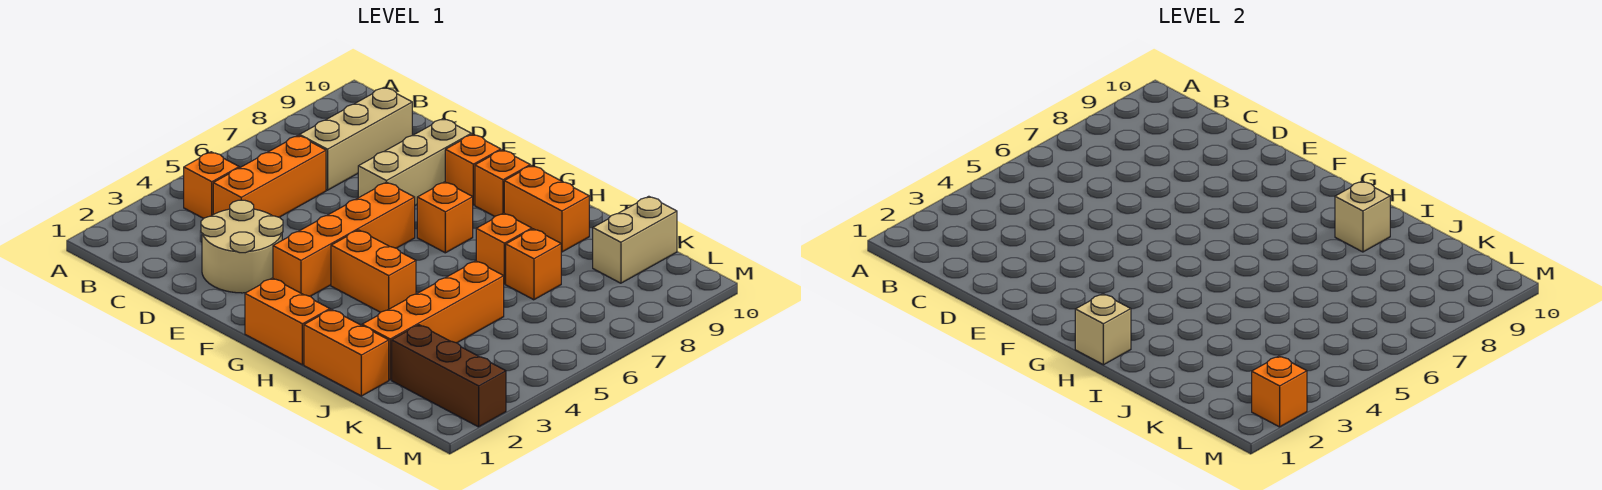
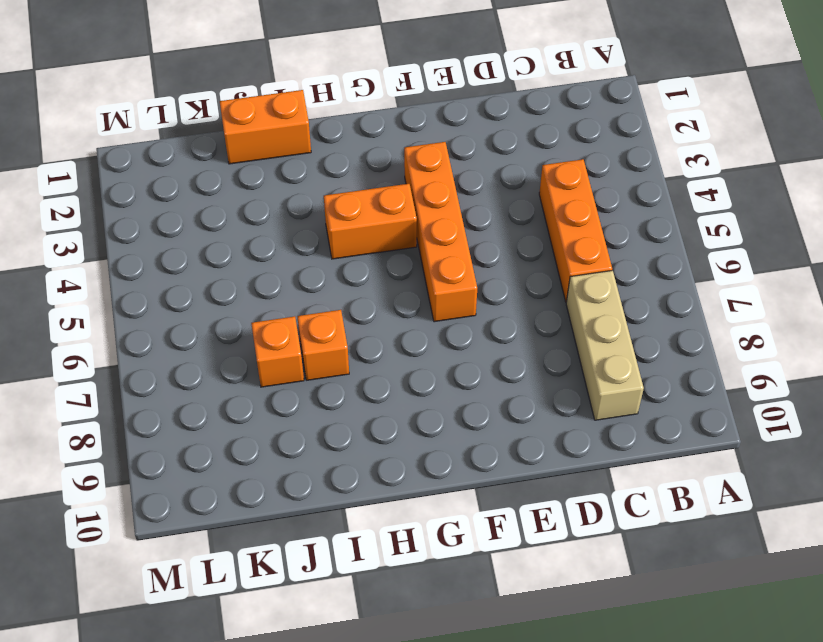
none -> orange 1x1 brick [184,152,239,218]
none -> tan 2x2 round brick [201,200,283,293]
none -> tan 1x3 brick [358,119,471,205]

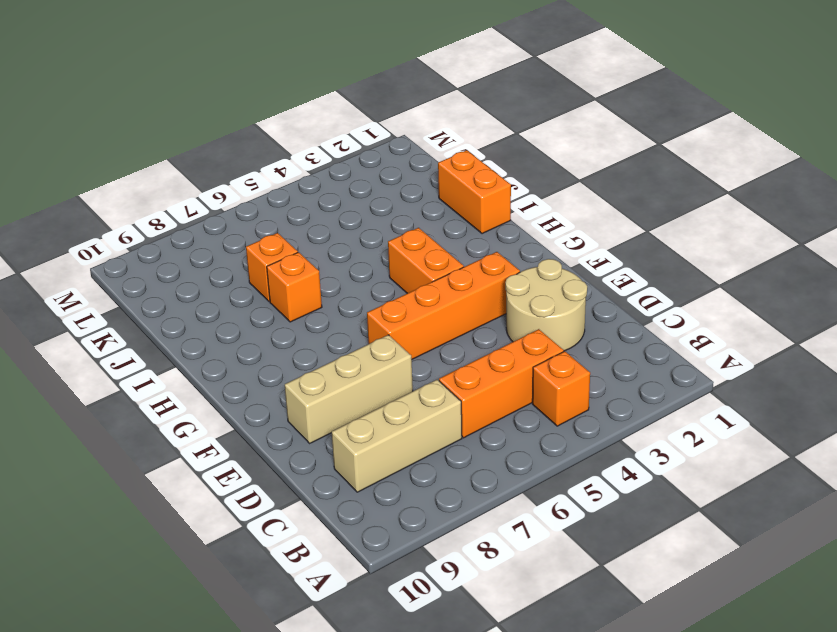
none -> orange 1x1 brick [445,134,501,205]
none -> orange 1x2 brick [245,278,330,365]
none -> orange 1x1 brick [417,182,473,253]

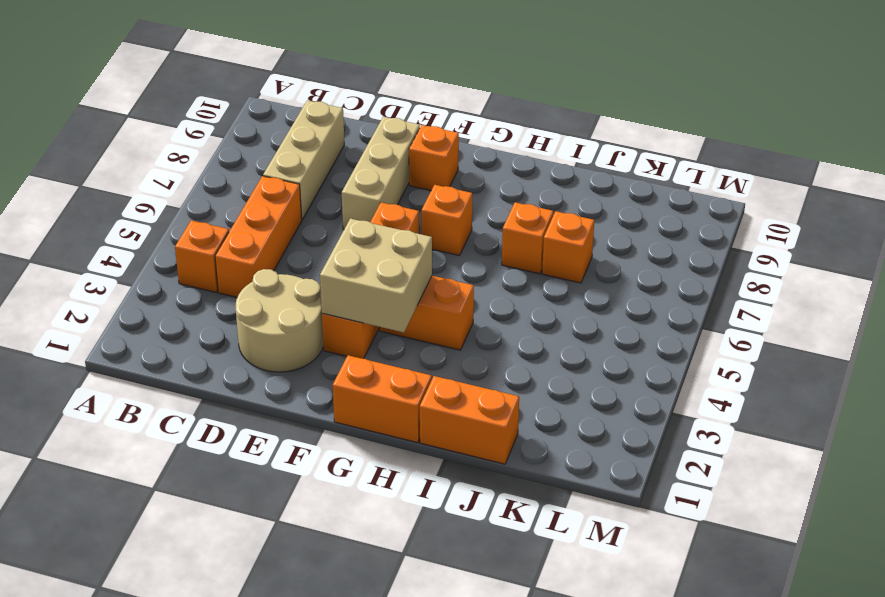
tan 2x2 brick [320,219,432,332] -> none
none -> orange 1x1 brick [475,150,530,216]
none -> orange 1x2 brick [504,165,589,252]
none -> orange 1x4 brick [362,261,504,380]

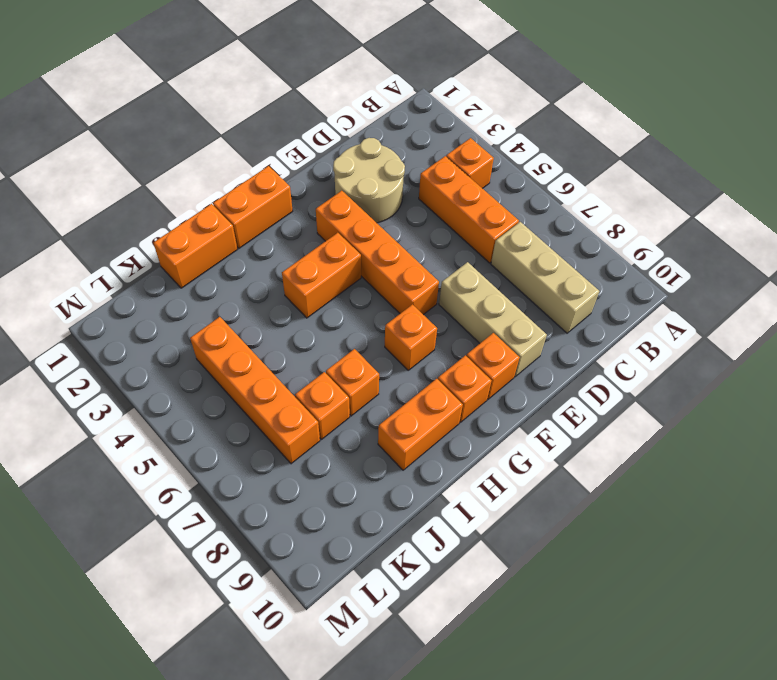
orange 1x4 brick [190,317,320,464] -> orange 1x4 brick moved to [362,261,504,380]
none -> brown 1x3 brick [392,325,506,427]
none -> tan 1x2 brick [593,196,677,283]
none -> tan 1x1 brick [1075,294,1131,365]

